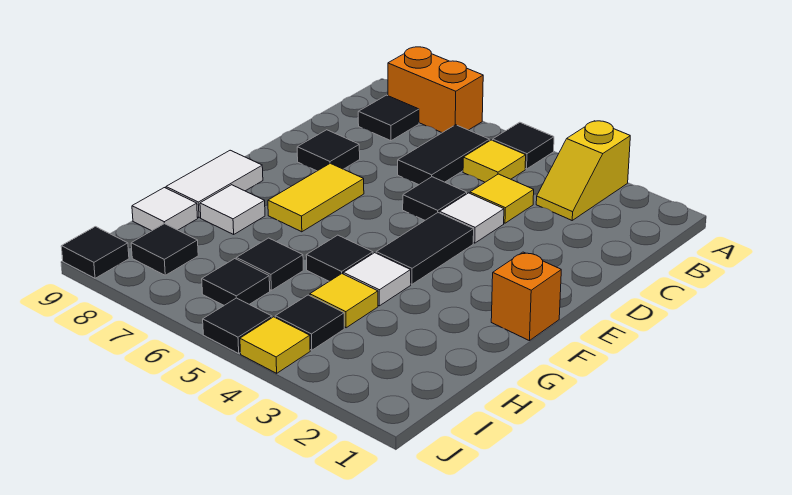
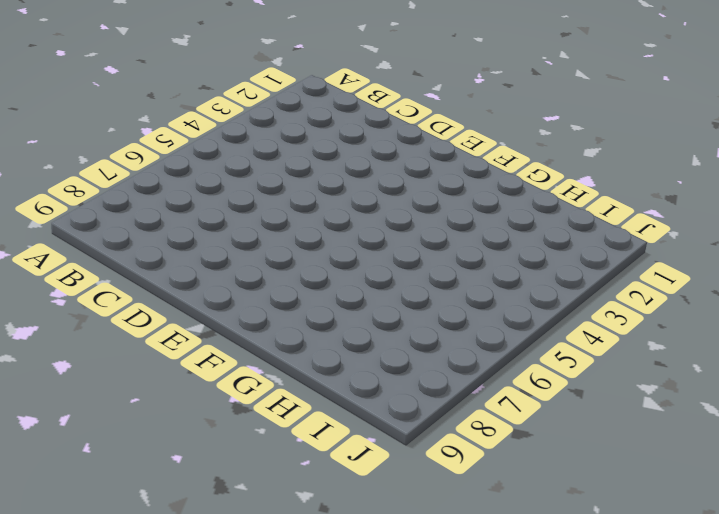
none -> yellow 1x2 slope [536,121,630,220]
none -> black 1x1 tile [493,122,554,169]
none -> orange 1x2 brick [388,47,483,133]

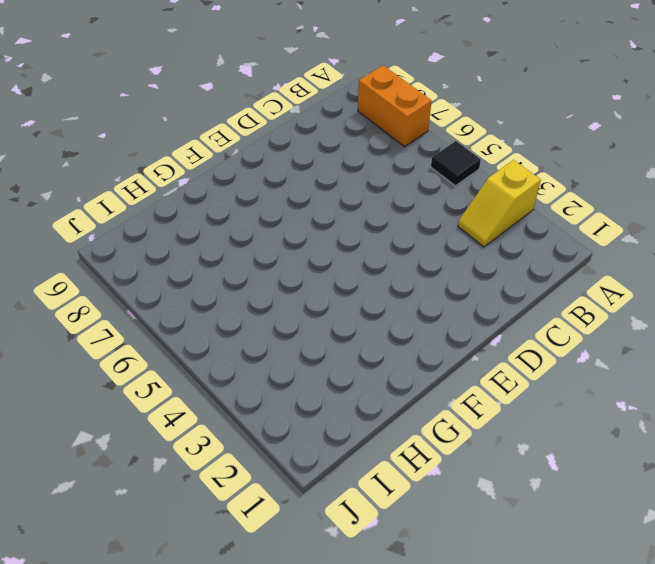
none -> yellow 1x1 tile [463,140,526,182]
none -> black 1x2 tile [398,125,489,185]
none -> black 1x1 tile [358,95,419,141]

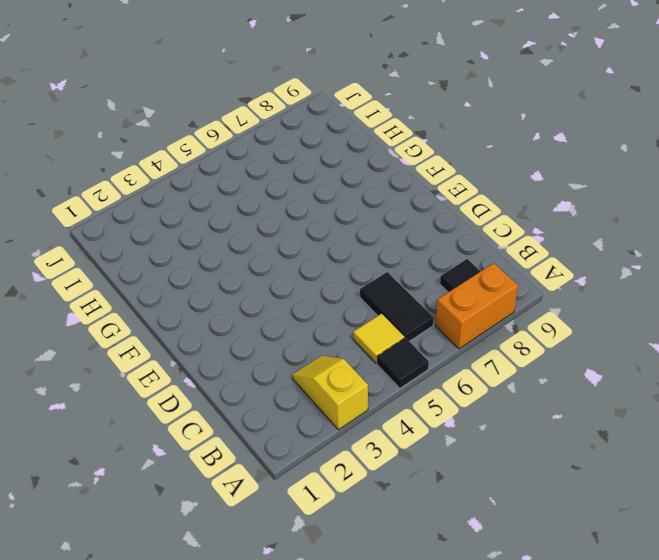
none -> yellow 1x1 tile [470,174,534,223]
none -> white 1x1 tile [439,193,504,243]
none -> black 1x1 tile [403,177,467,220]

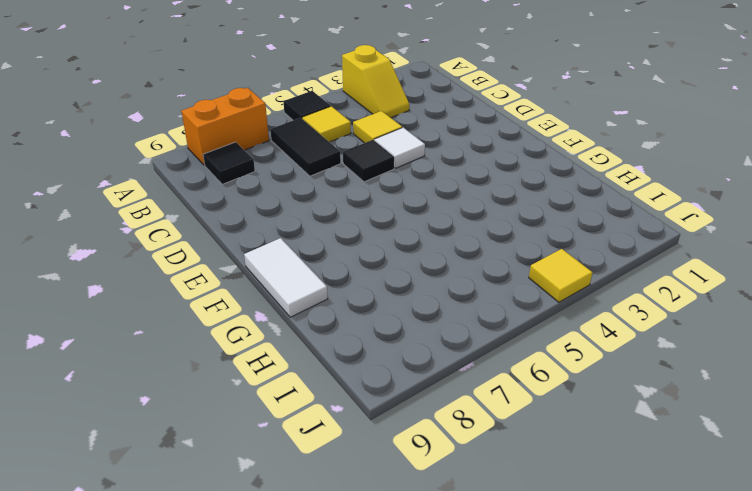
none -> black 1x1 tile [297,130,360,171]
none -> black 1x2 tile [376,213,474,284]
none -> yellow 1x2 tile [268,163,364,232]

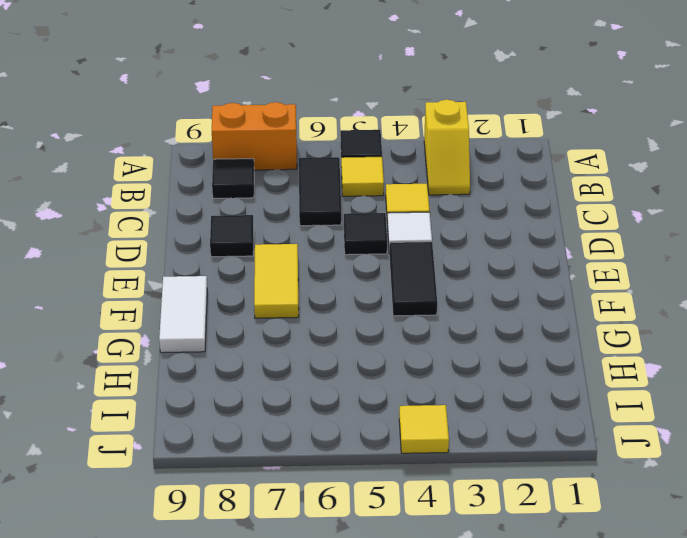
none -> orange 1x1 brick [491,252,561,341]
none -> white 1x1 tile [343,253,411,306]
none -> black 1x1 tile [306,235,373,281]

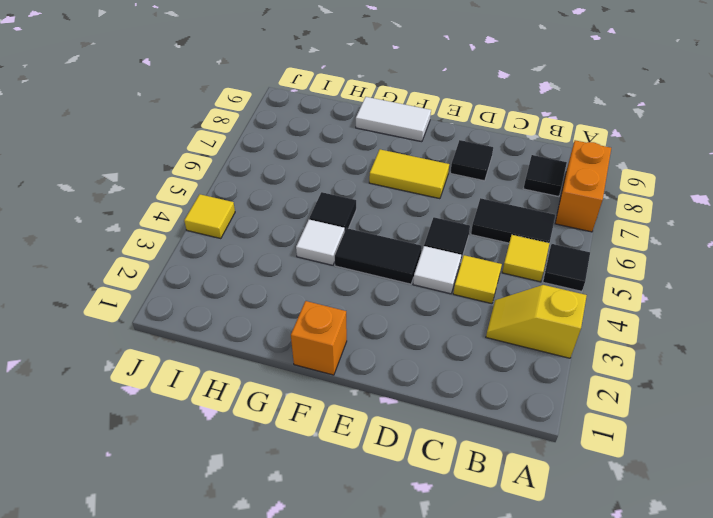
none -> white 1x1 tile [200,185,265,234]
none -> yellow 1x1 tile [310,274,378,328]
none -> black 1x1 tile [236,238,303,290]

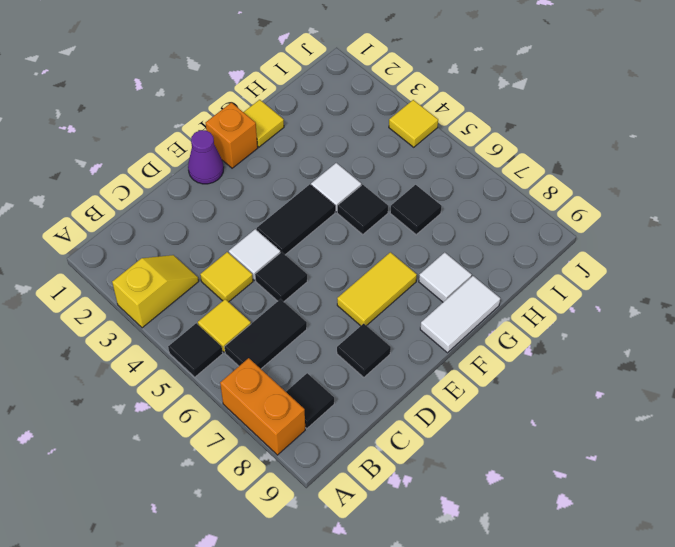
purple 1x1 cone [188,130,224,184] -> none
yellow 1x1 tile [244,100,284,147] -> yellow 1x1 tile moved to [310,274,378,328]
none -> white 1x1 tile [132,188,198,231]
none -> black 1x1 tile [275,295,344,350]
none -> black 1x1 tile [202,259,270,305]

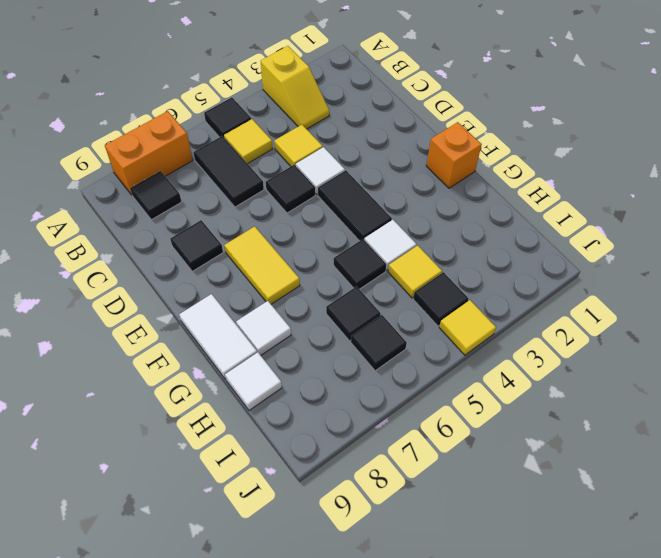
none -> black 1x1 tile [131,224,198,275]
none -> black 1x1 tile [203,298,272,353]
none -> black 1x1 tile [61,227,129,278]

